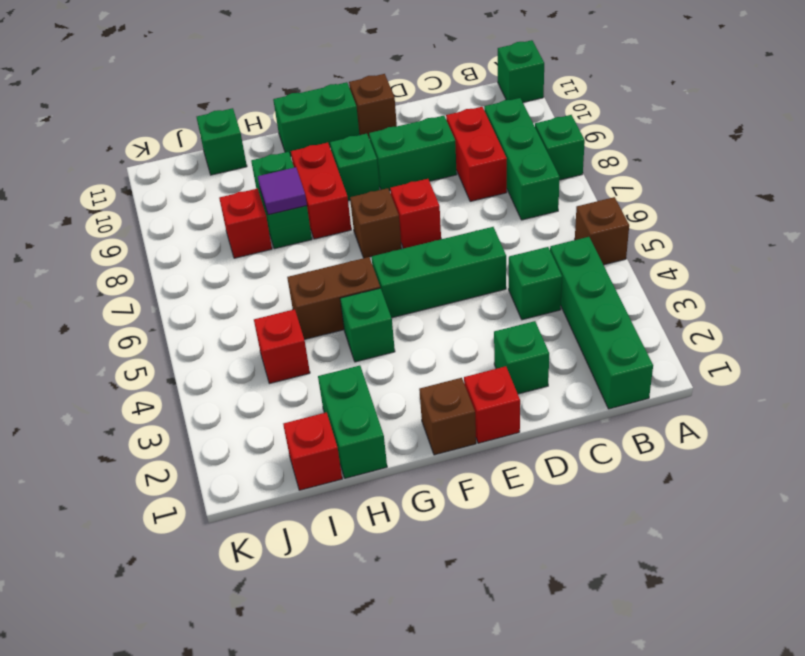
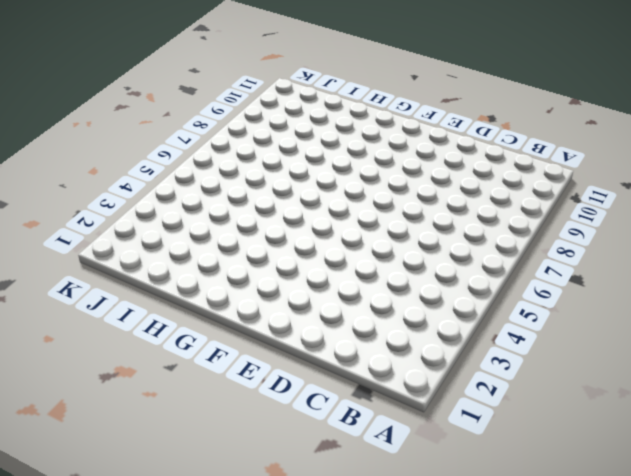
none -> brown 1x1 brick [575,197,629,265]
none -> green 1x1 brick [535,115,585,180]
none -> green 1x1 brick [498,40,544,102]

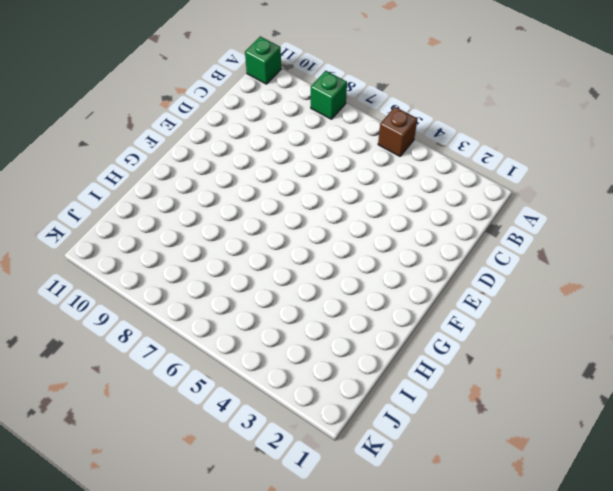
none -> green 1x4 brick [550,237,653,409]
none -> green 1x3 brick [484,98,560,220]
none -> green 1x1 brick [509,247,562,320]

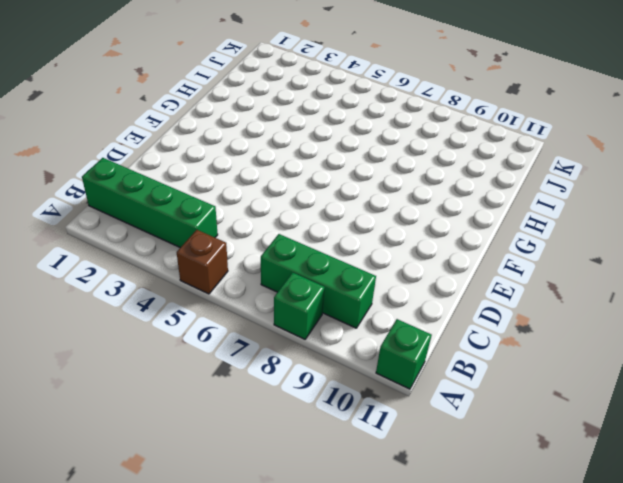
none -> green 1x1 brick [509,247,562,320]
none -> red 1x2 brick [446,107,507,201]
none -> green 1x1 brick [494,321,549,394]

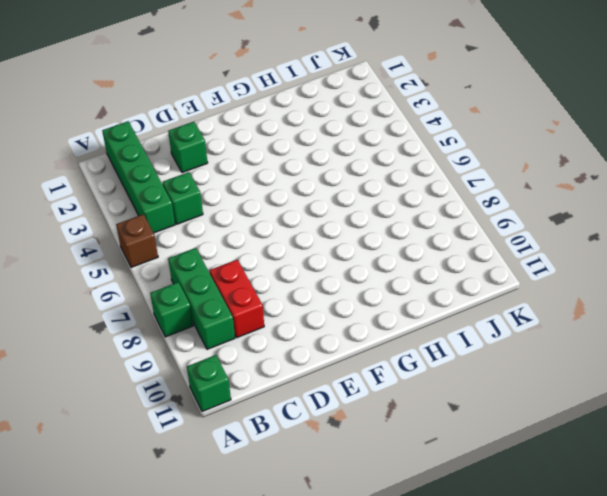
none -> green 1x3 brick [372,227,506,318]
none -> green 1x2 brick [369,116,457,191]
none -> red 1x1 brick [464,366,520,443]

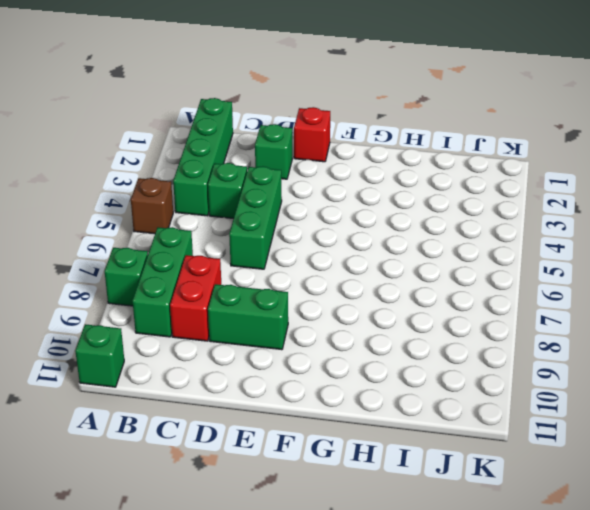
green 1x3 brick [229,166,282,269] -> green 1x3 brick turned to [372,227,506,318]
none -> red 1x1 brick [390,179,441,248]
none -> brown 1x1 brick [349,74,397,137]
none -> brown 1x1 brick [419,378,476,455]

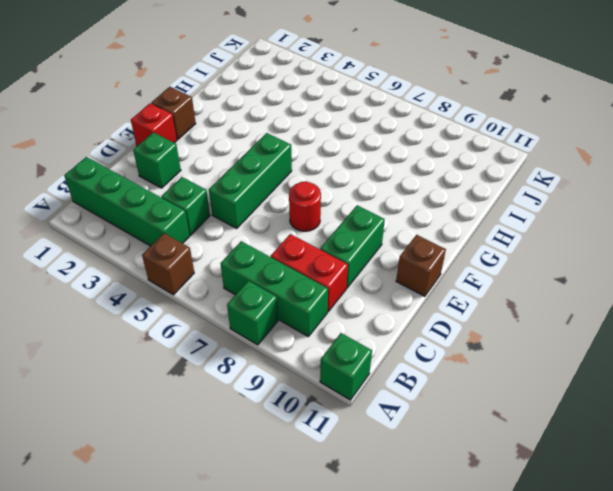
red 1x1 round brick [289,181,321,231] -> red 1x1 brick [390,179,441,248]
none -> brown 1x1 brick [350,188,402,258]
none -> green 1x1 brick [330,134,380,201]
none -> green 1x2 brick [273,82,359,157]

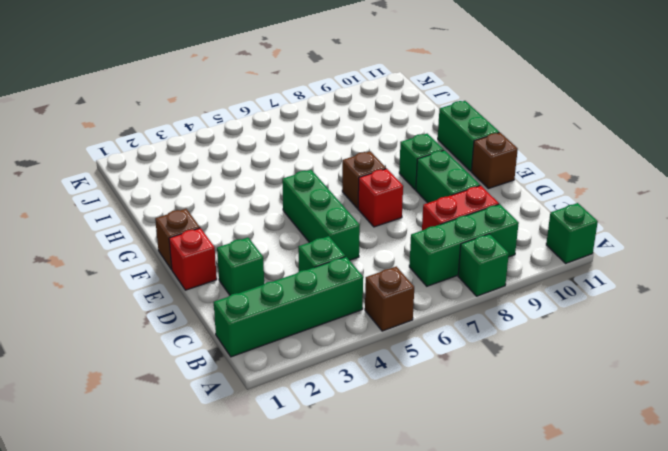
none -> green 1x1 brick [340,288,395,362]
none -> brown 1x2 brick [287,257,380,340]
none -> red 1x2 brick [291,143,351,239]

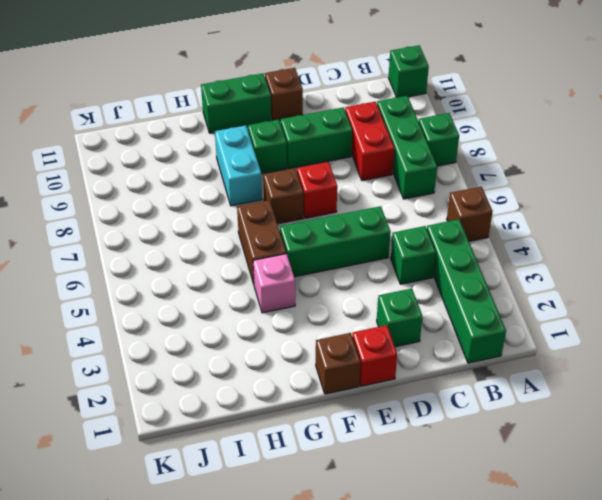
pink 1x1 brick [253,254,295,313] -> green 1x1 brick [340,288,395,362]
brown 1x2 brick [237,200,286,284] -> brown 1x2 brick turned to [287,257,380,340]
cyan 1x2 brick [215,125,262,206] -> red 1x2 brick [291,143,351,239]
none -> green 1x2 brick [318,366,387,478]
none -> green 1x2 brick [251,152,312,249]
none -> red 1x1 brick [283,412,342,490]

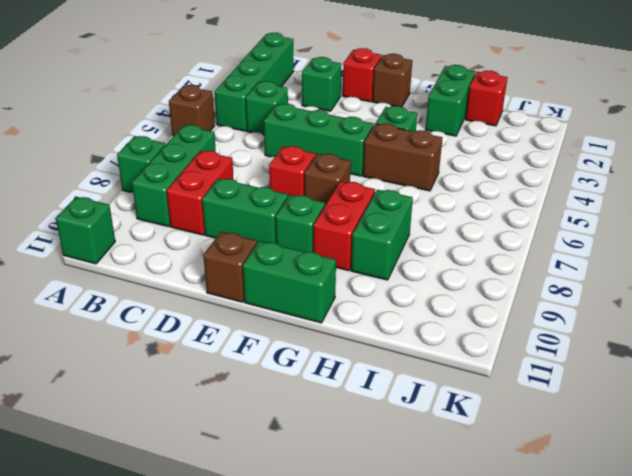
none -> red 1x1 brick [254,309,310,384]
none -> red 1x1 brick [219,189,272,258]
none -> green 1x1 brick [197,108,247,175]

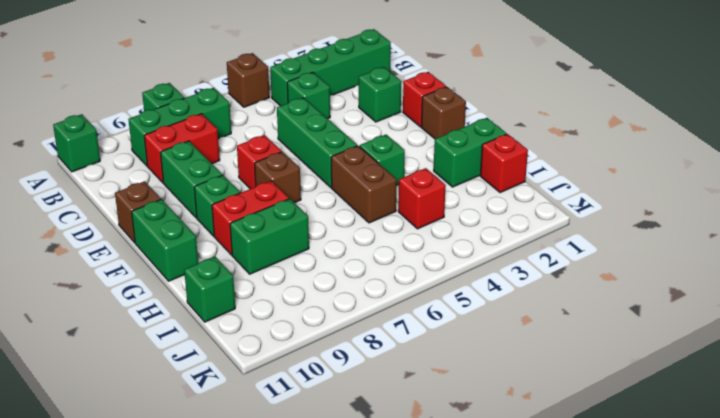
none -> red 1x1 brick [219,189,272,258]
none -> purple 1x1 tile [258,167,307,215]

